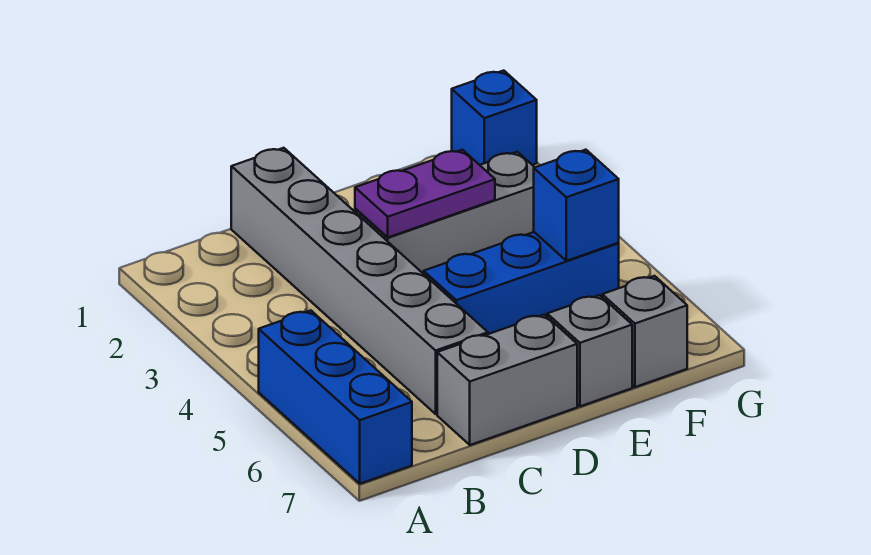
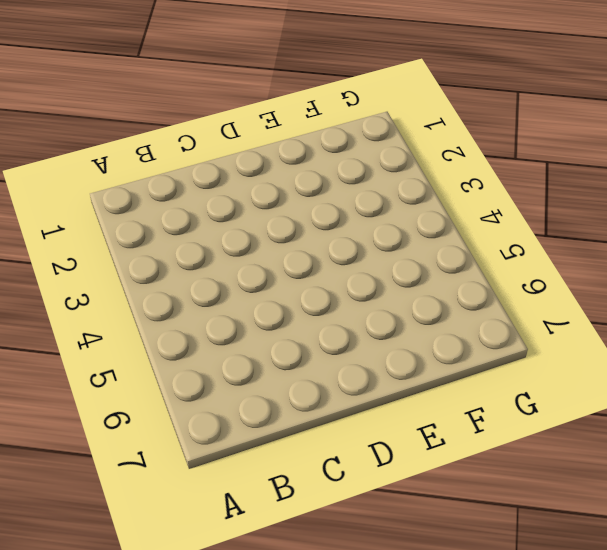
none -> blue 1x3 brick [259,311,412,484]
none -> grey 1x6 brick [231,148,488,414]

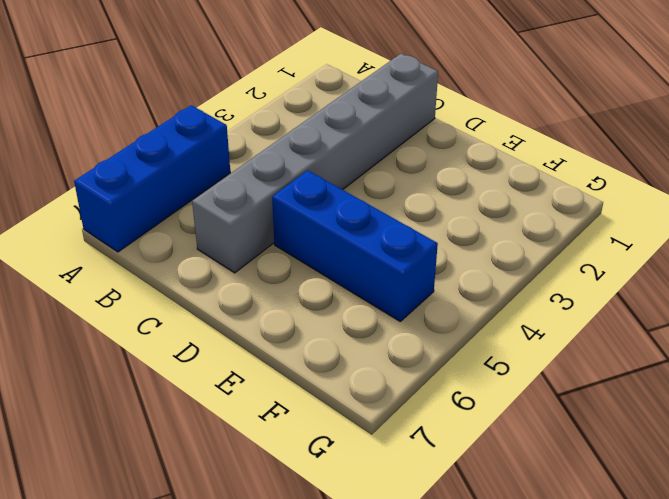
none -> grey 1x2 brick [437,315,577,445]
none -> grey 1x3 brick [355,152,535,274]

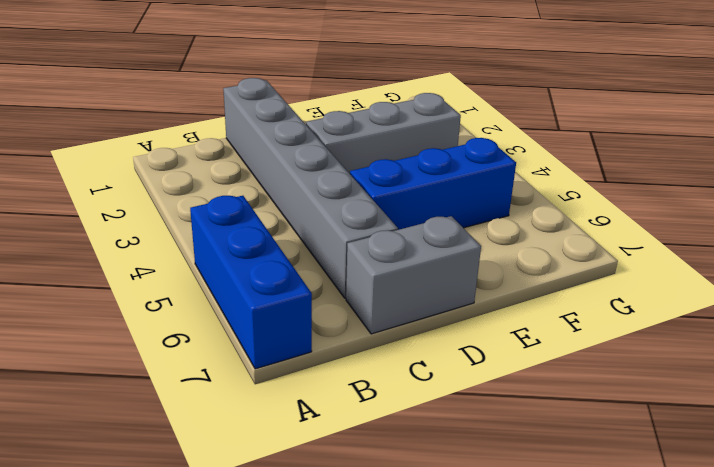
none -> grey 1x1 brick [547,295,632,406]
none -> grey 1x1 brick [602,276,687,387]

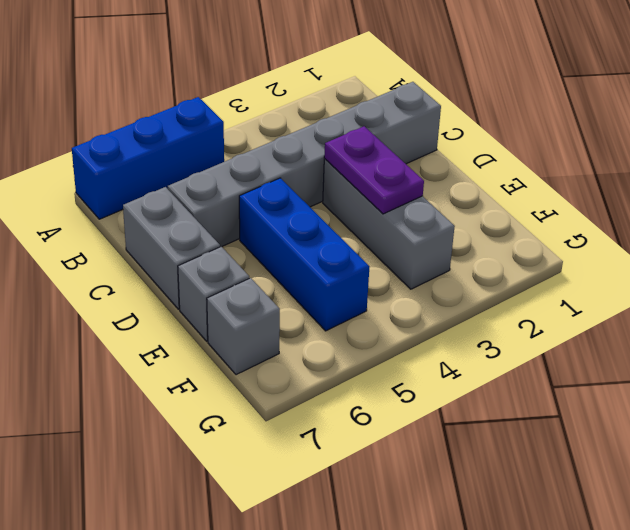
none -> blue 1x1 brick [452,71,537,165]
none -> blue 1x1 brick [534,150,619,261]

